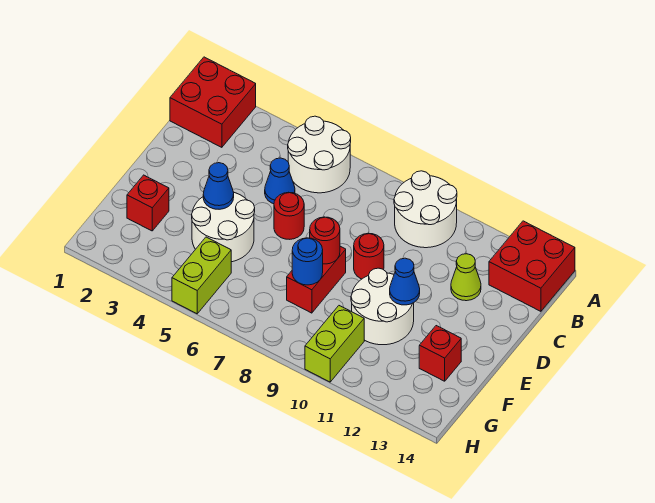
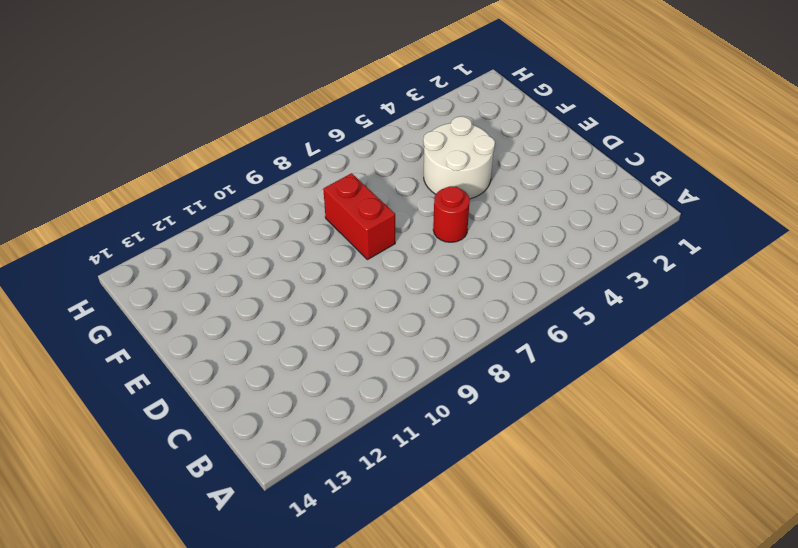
none -> red 2x2 brick [170,57,256,147]
none -> white 2x2 round brick [288,116,351,193]
none -> white 2x2 round brick [394,171,457,248]

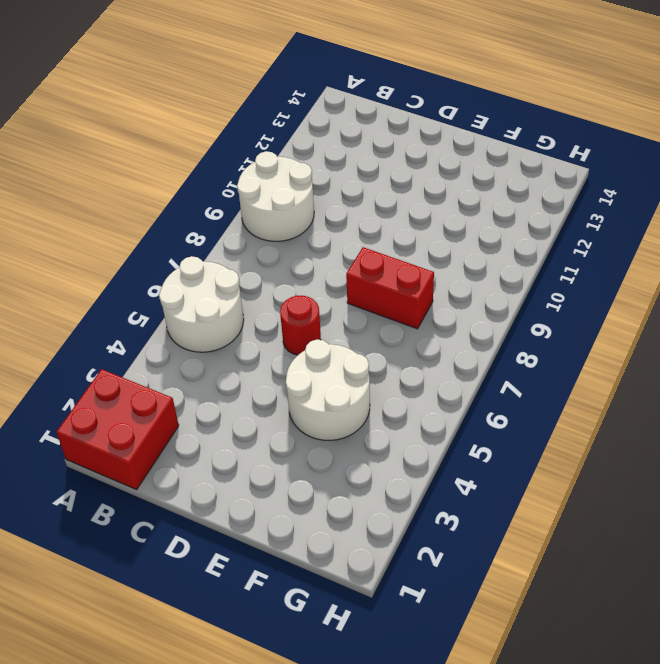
none -> red 2x2 brick [489,221,575,311]
none -> blue 1x1 cone [265,158,295,204]
none -> lime 1x1 cone [451,254,481,301]

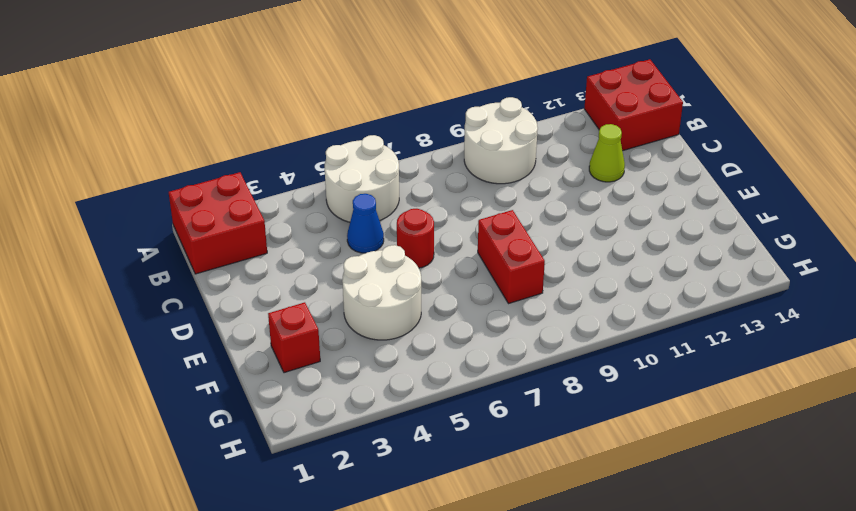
none -> red 1x1 round brick [354,234,384,279]
none -> white 2x2 round brick [351,268,414,345]
none -> red 1x1 brick [419,326,461,381]

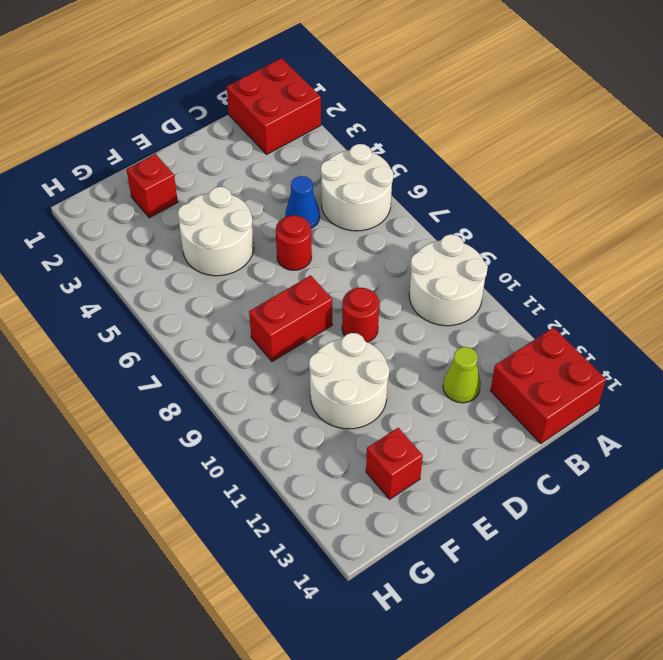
none -> lime 1x2 brick [172,237,231,314]
none -> lime 1x2 brick [305,306,364,382]
none -> blue 1x1 cone [203,163,234,209]

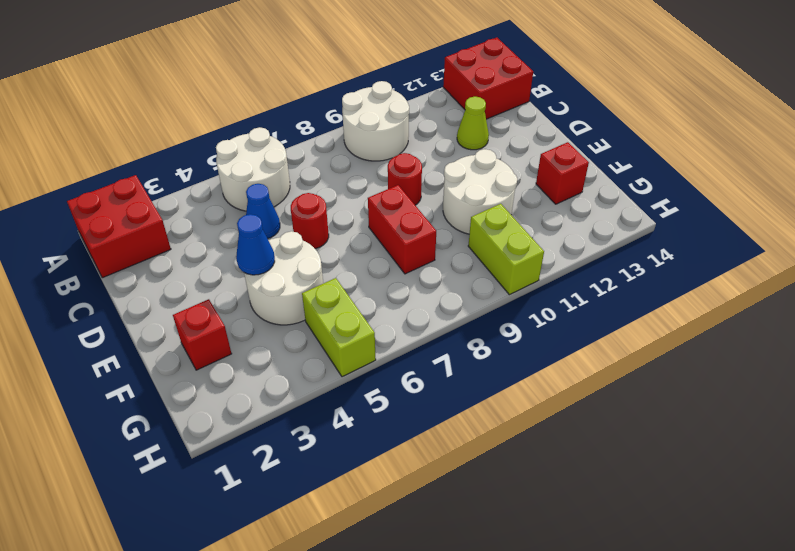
none -> red 1x1 round brick [310,217,340,264]
none -> blue 1x1 cone [390,258,420,305]
none -> blue 1x1 round brick [292,238,323,285]

